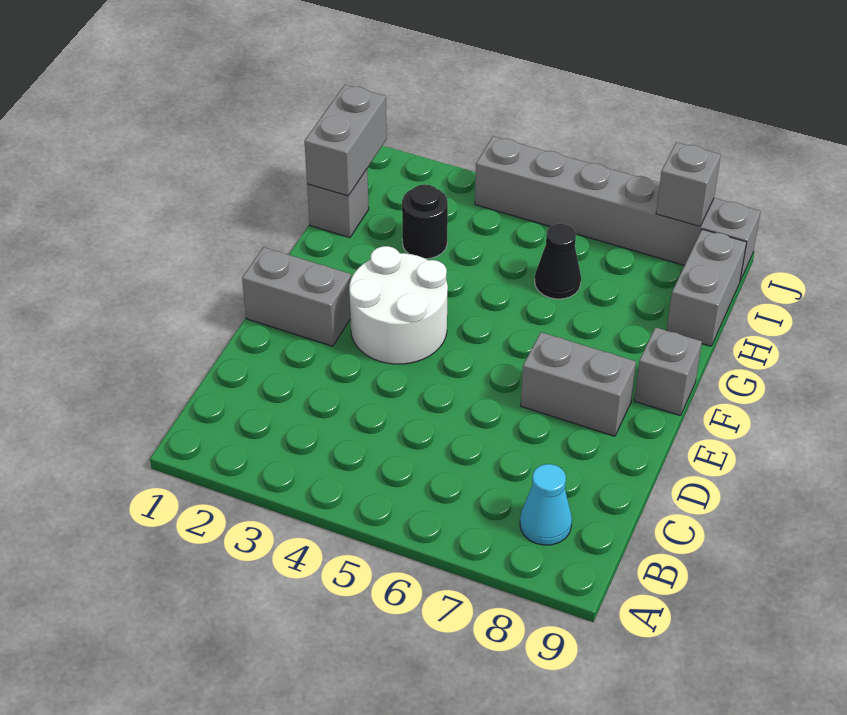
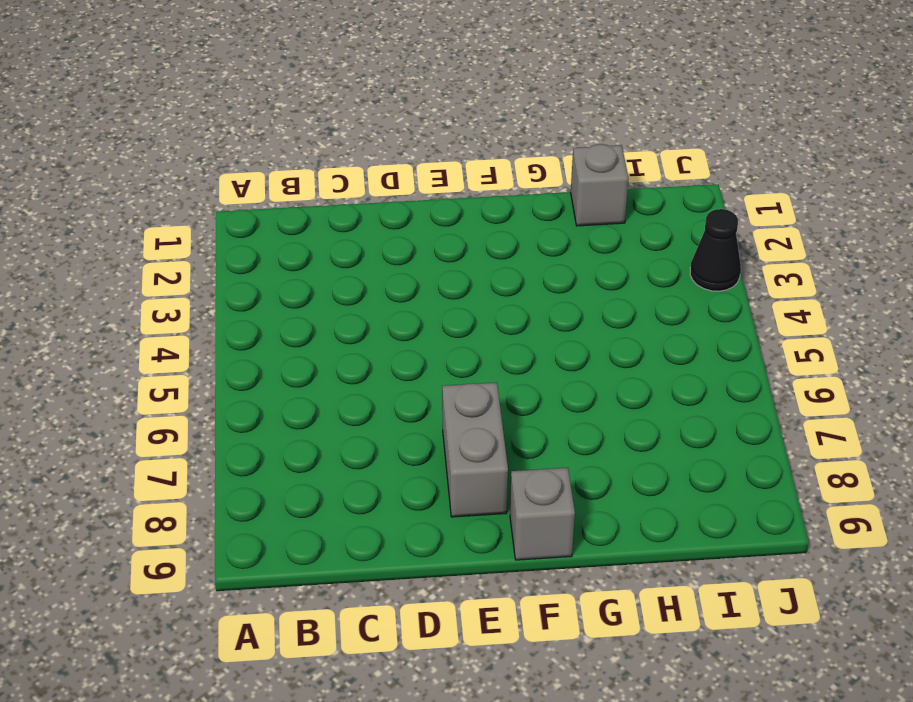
black 1x1 cone [690,209,741,291] -> black 1x1 cone moved to [535,224,581,299]
none -> cyan 1x1 cone [520,464,572,545]
none -> grey 1x2 brick [242,247,351,346]
none -> white 2x2 round brick [349,246,448,364]

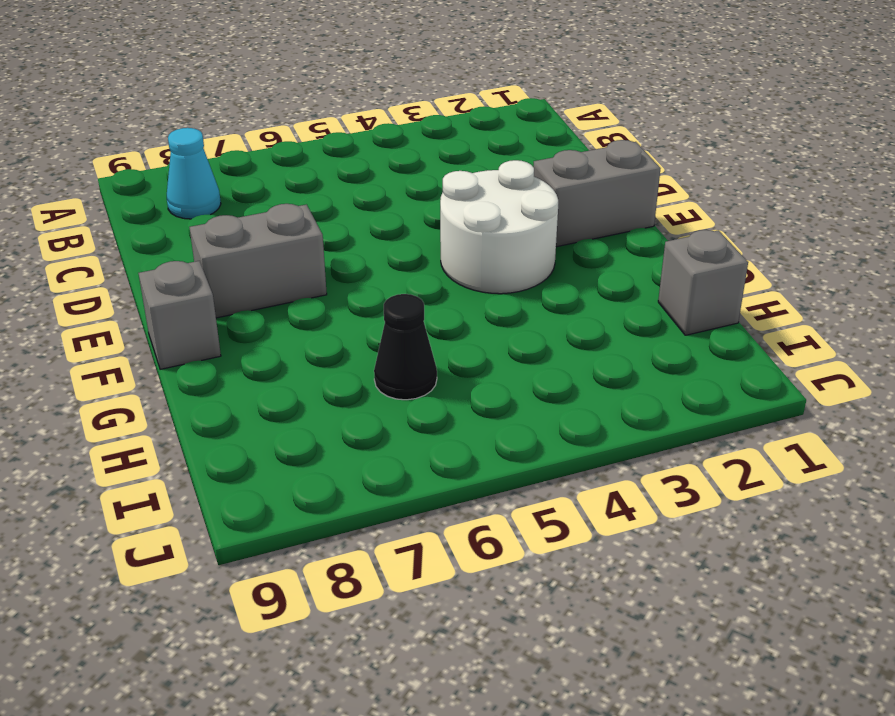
none -> black 1x1 round brick [402,184,448,259]
none -> grey 1x2 brick [667,229,747,346]
none -> grey 1x6 brick [475,136,761,281]

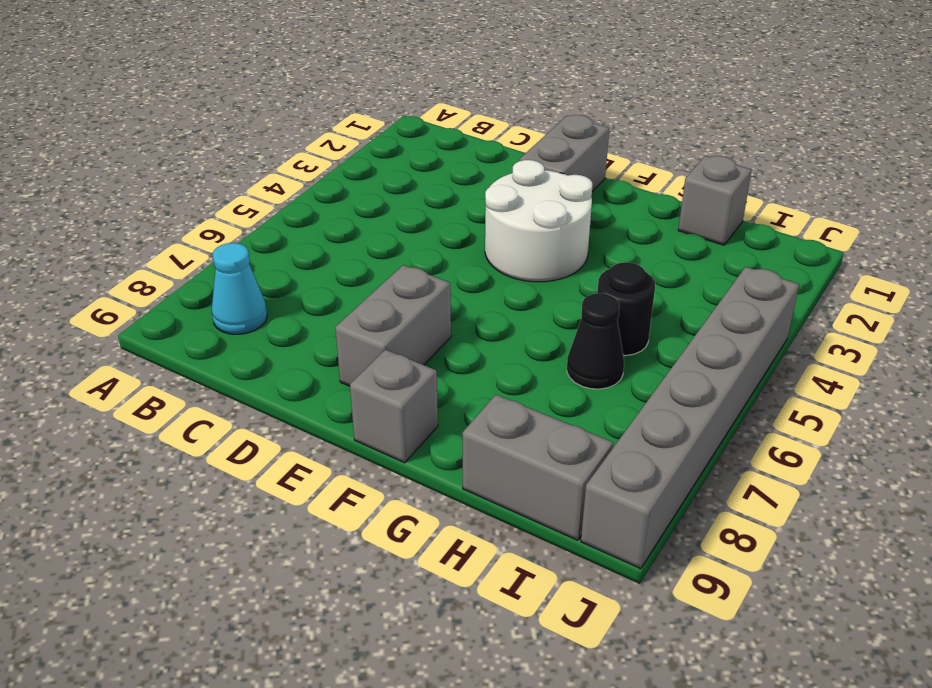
black 1x1 round brick [597,262,655,356] -> black 1x1 round brick moved to [402,184,448,259]
none -> grey 1x2 brick [305,85,387,196]
none -> grey 1x1 brick [656,142,721,226]

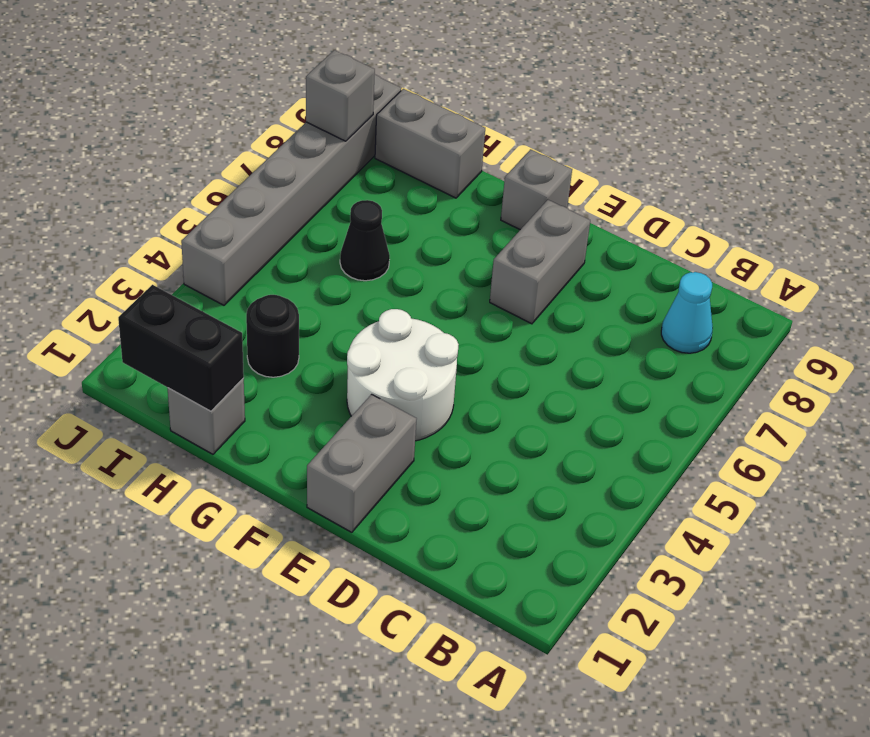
black 1x2 brick [118,285,244,411] -> grey 1x2 brick [305,85,387,196]

